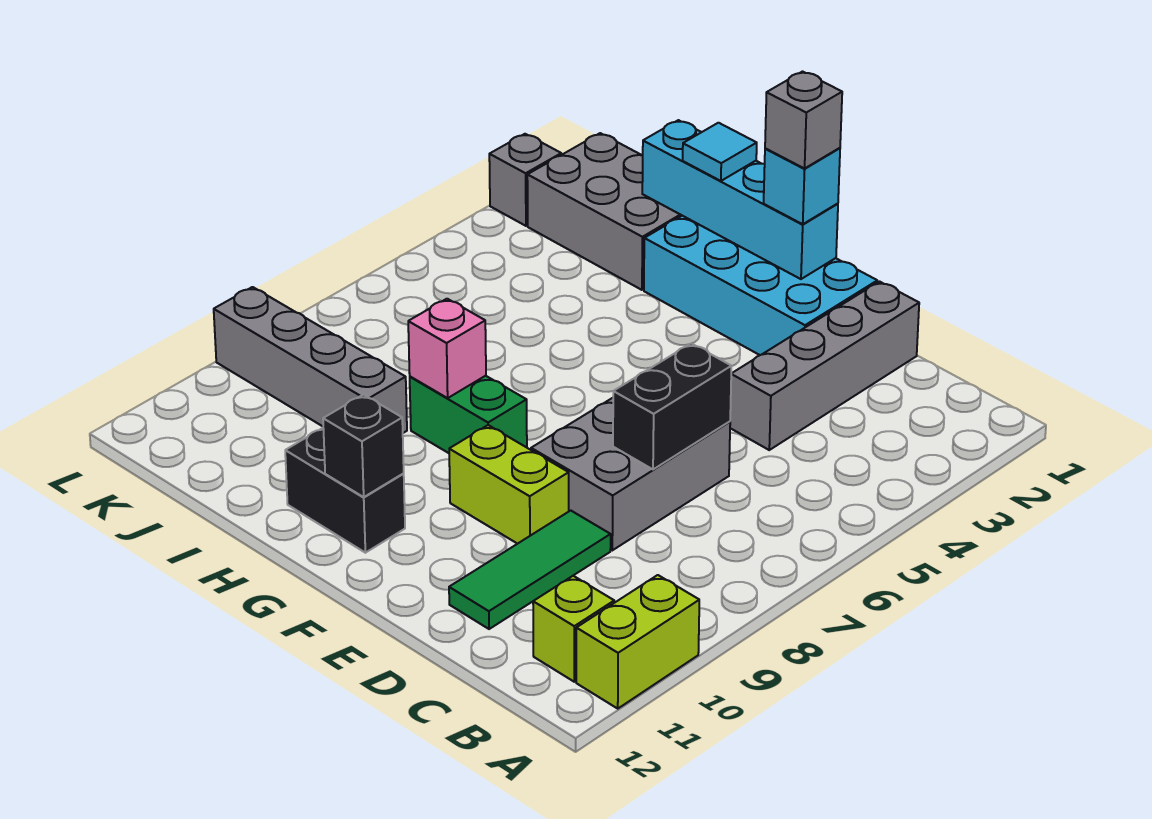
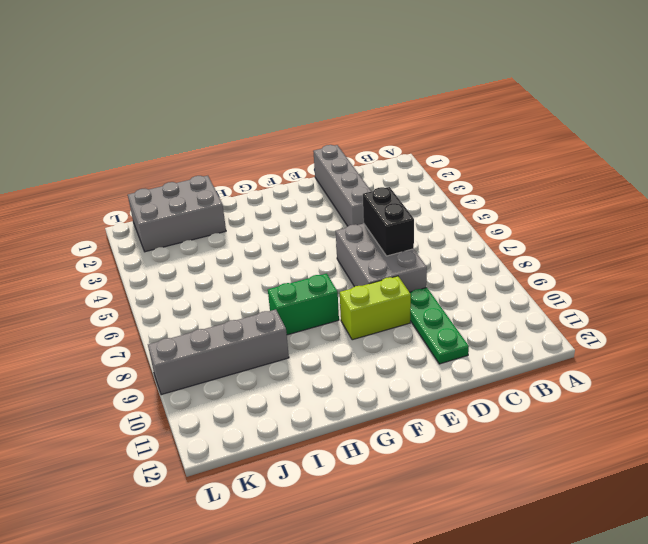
green 1x3 plate [410,287,469,364] -> green 1x3 tile [449,511,611,629]
none -> lime 1x2 brick [576,575,699,708]
none -> lime 1x1 brick [533,576,614,682]
none -> cyan 2x4 brick [644,216,877,355]

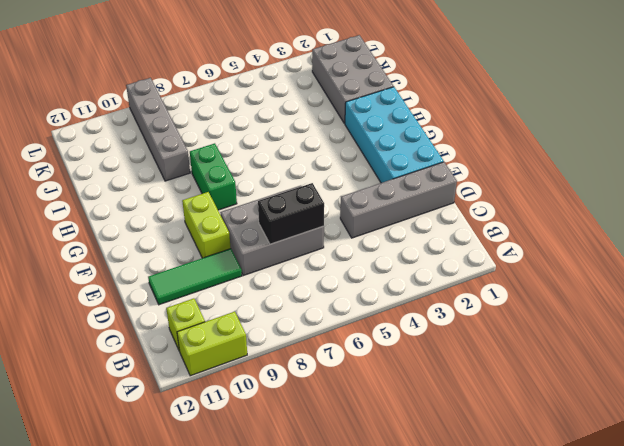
none -> black 1x2 brick [285,428,405,553]
none -> grey 1x1 brick [489,134,561,226]
none -> cyan 1x4 brick [642,120,838,279]

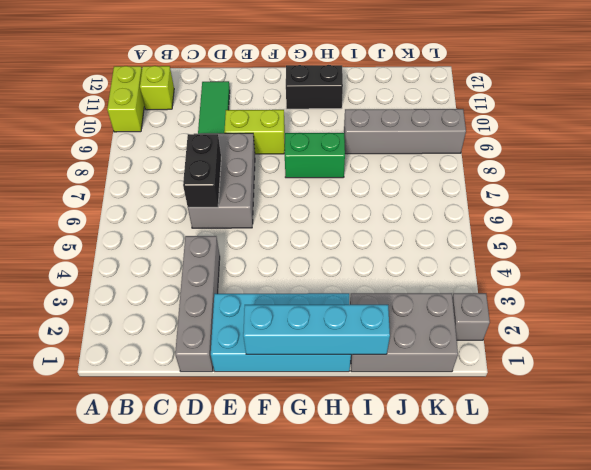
none -> black 1x1 brick [323,395,404,497]
none -> pink 1x1 brick [408,299,486,398]
none -> cyan 1x1 brick [764,148,840,224]

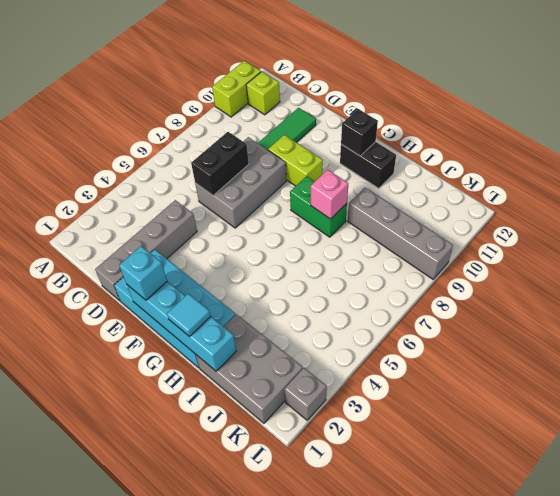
none -> grey 1x1 brick [765,72,842,169]

